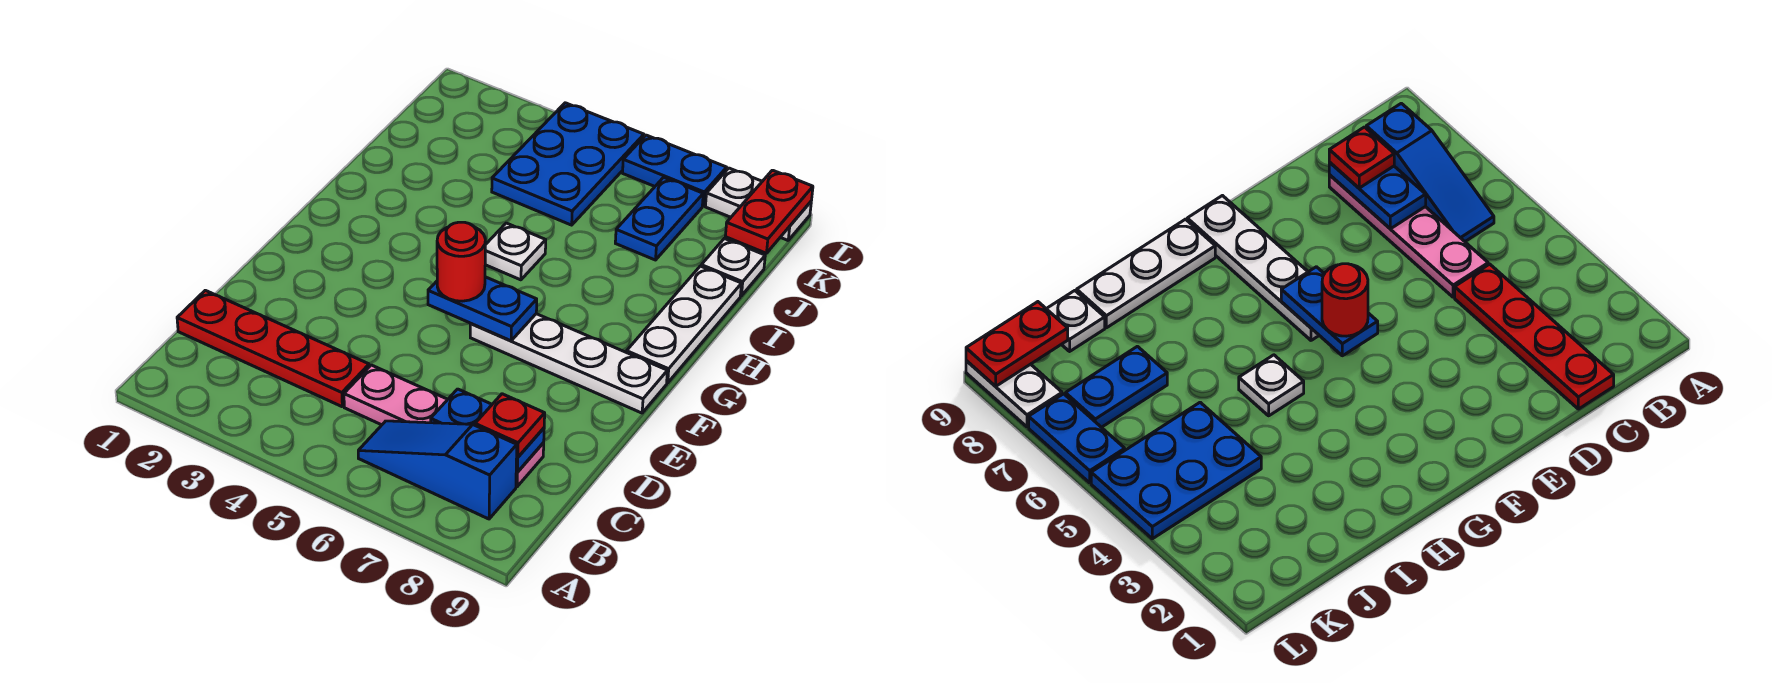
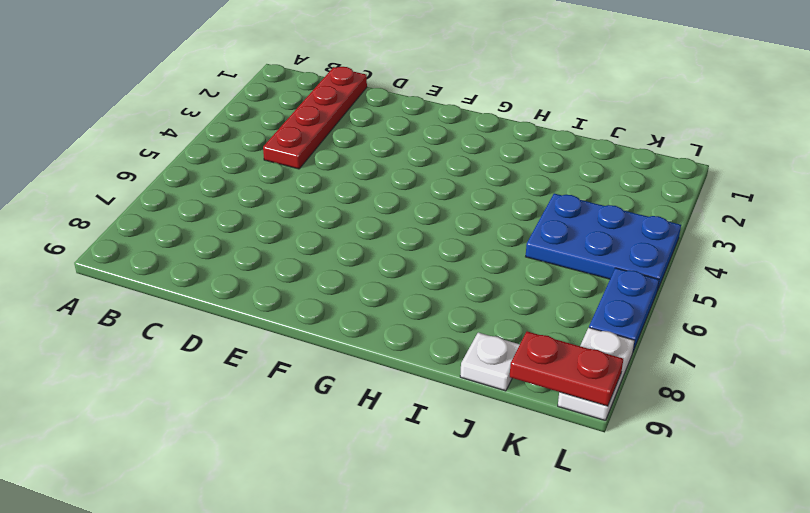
none -> blue 1x3 slope [358,421,517,519]
none -> pink 1x4 plate [344,365,544,487]
none -> white 1x4 plate [470,314,667,413]

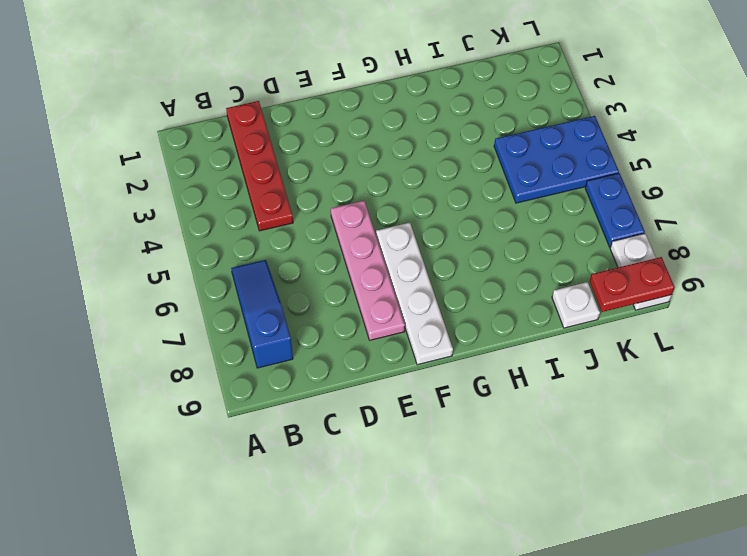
pink 1x4 plate [331,201,405,340] -> pink 1x4 plate moved to [344,365,544,487]
none -> white 1x3 plate [627,266,742,383]
none -> white 1x1 plate [485,223,546,280]
none -> blue 1x2 plate [615,177,703,260]

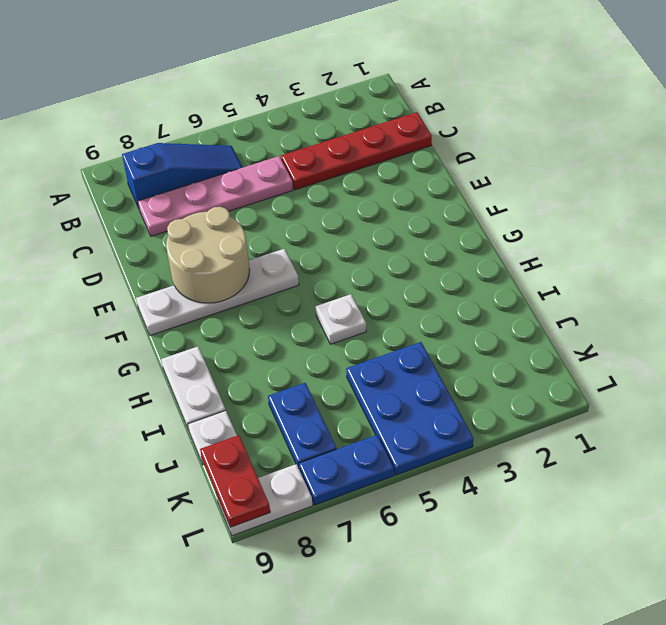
tan 2x2 round brick [166,207,250,303] -> none
white 1x2 plate [161,347,226,430] -> white 1x3 plate [627,266,742,383]
none -> blue 1x2 plate [431,389,544,472]
none -> blue 1x2 plate [428,277,537,341]
none -> red 1x1 plate [475,394,545,457]

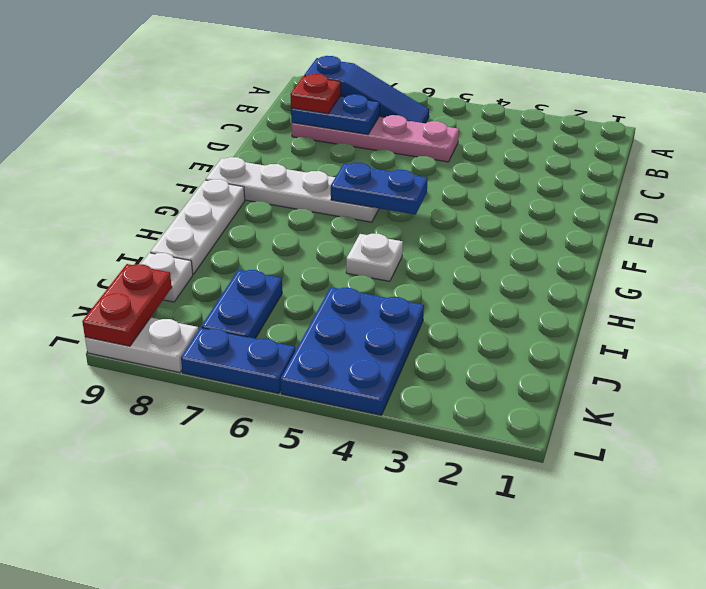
none -> red 1x4 plate [177,290,369,407]
none -> red 1x1 round brick [437,222,485,301]

